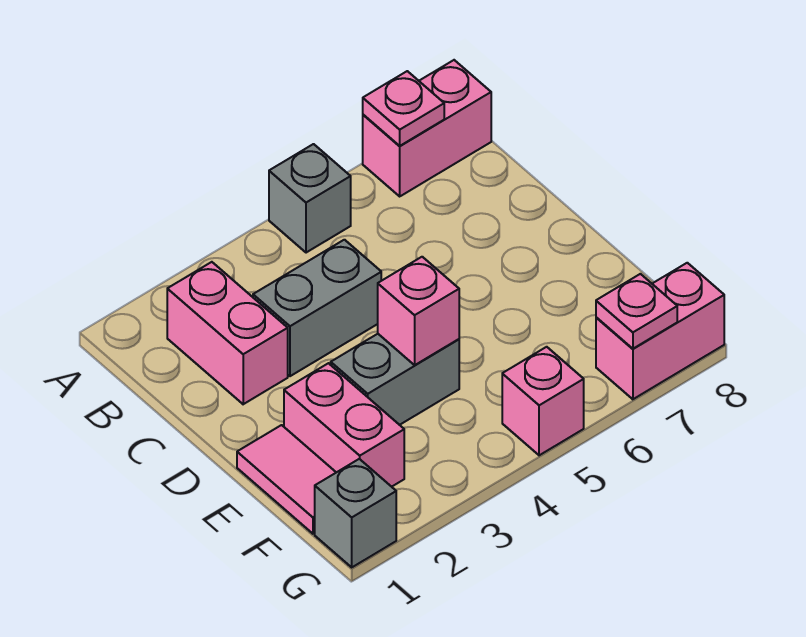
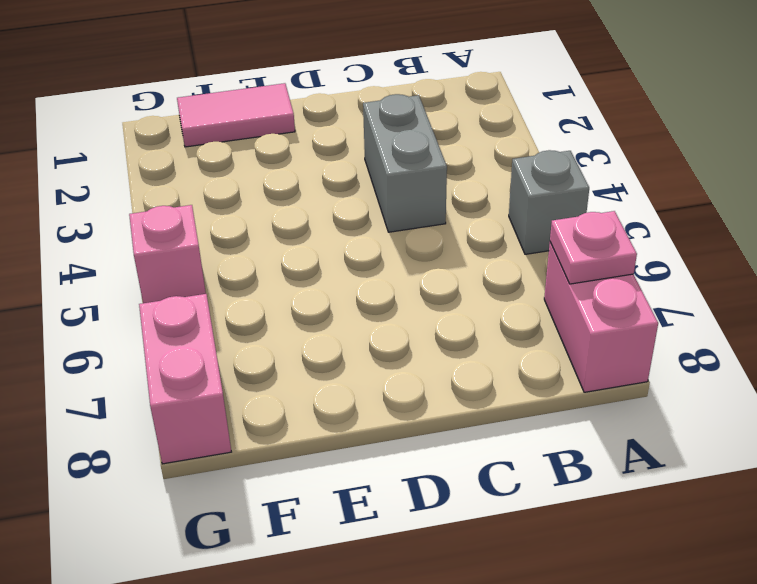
none -> pink 1x2 brick [167,262,288,404]
none -> pink 1x2 brick [284,363,404,487]
none -> grey 1x2 brick [331,334,459,425]

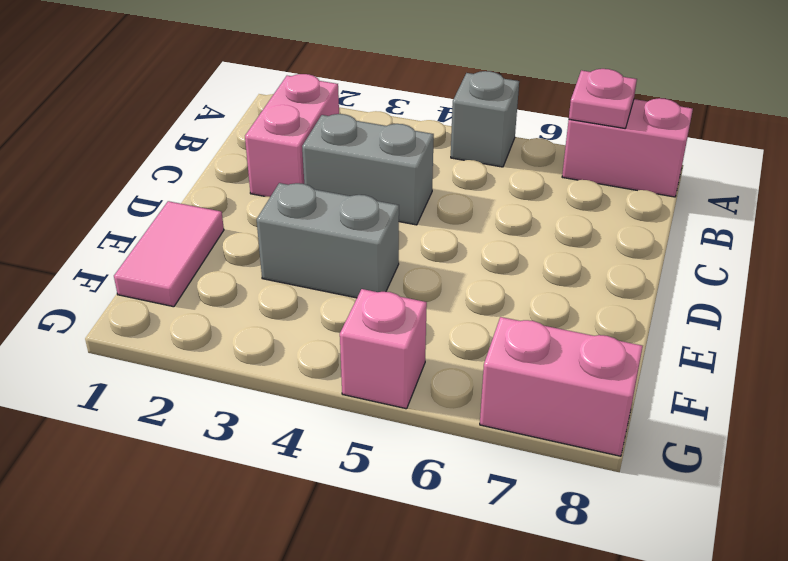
none -> pink 1x2 brick [284,363,404,487]
none -> grey 1x1 brick [315,459,396,567]
none -> pink 1x1 brick [378,257,459,365]

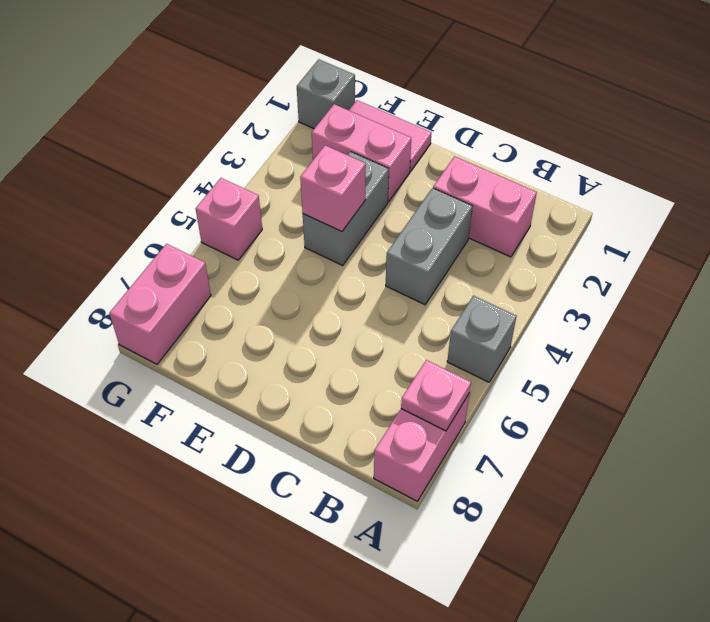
none -> pink 1x1 plate [596,274,677,349]

